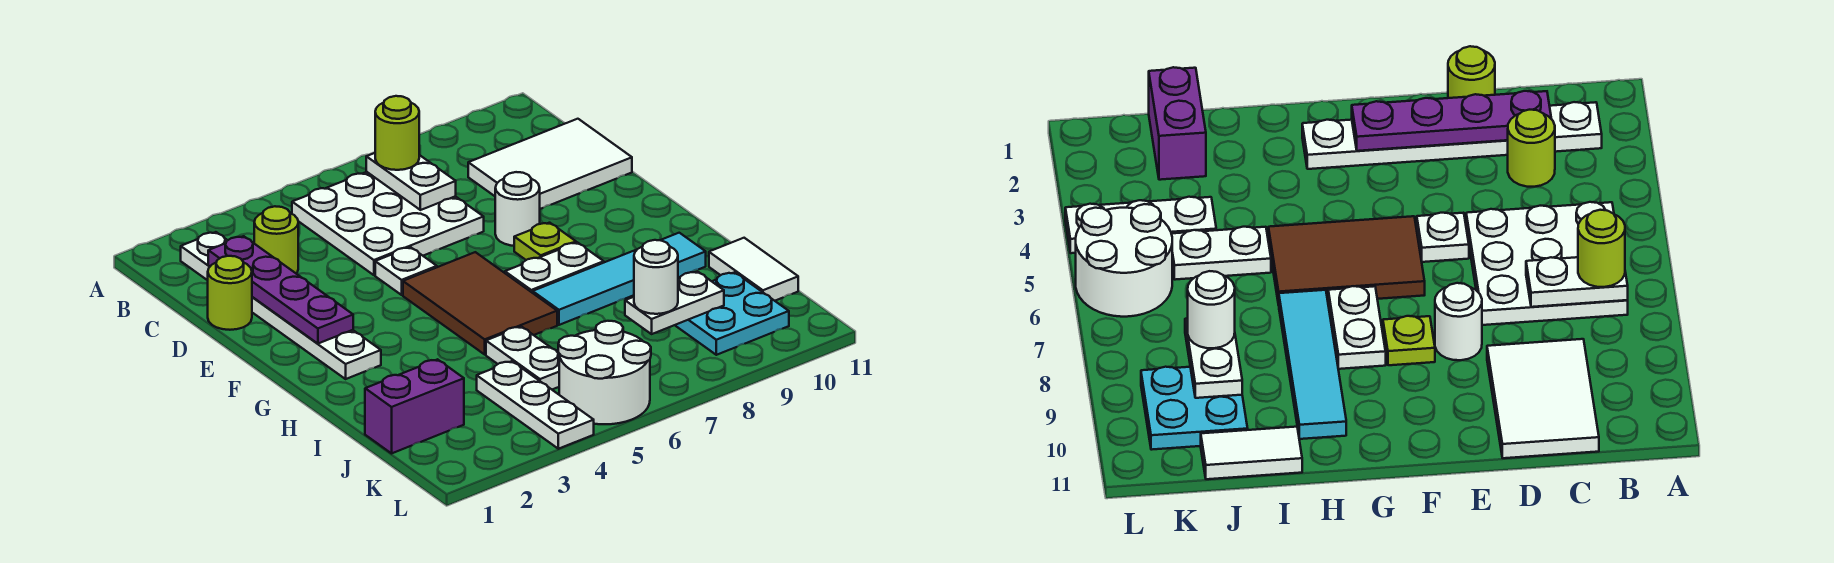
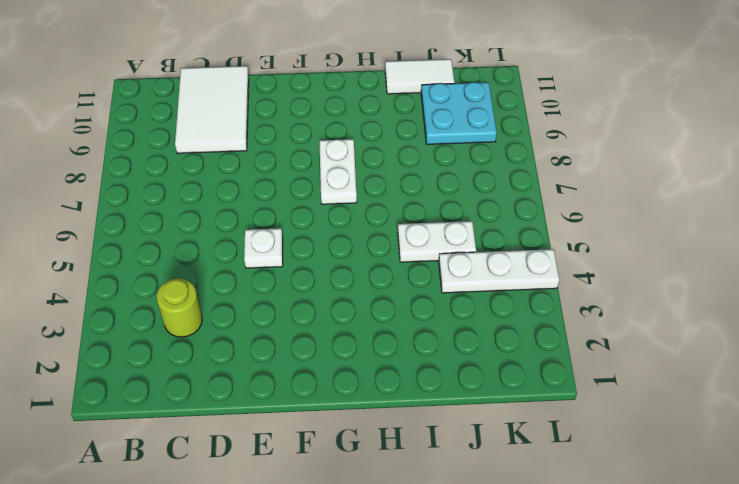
none -> white 1x6 plate [181,232,381,379]
none -> white 3x3 plate [292,172,484,275]
none -> lime 1x1 round brick [208,256,252,330]

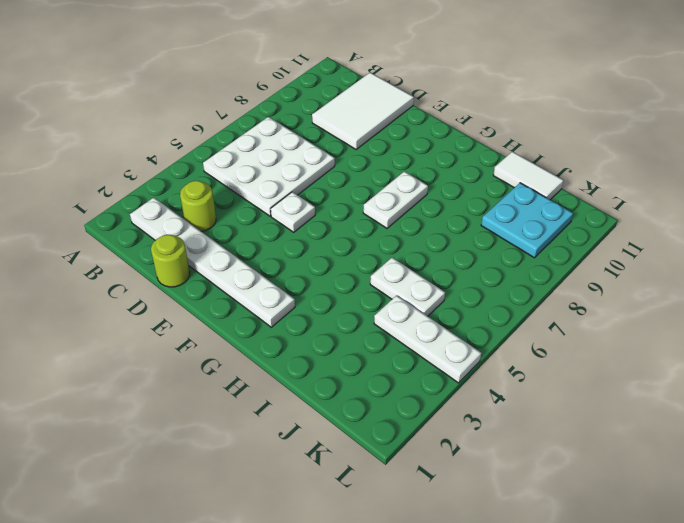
none -> white 1x1 round brick [495,172,540,246]
none -> brown 2x3 tile [403,252,557,354]
none -> lime 1x1 plate [514,223,576,260]

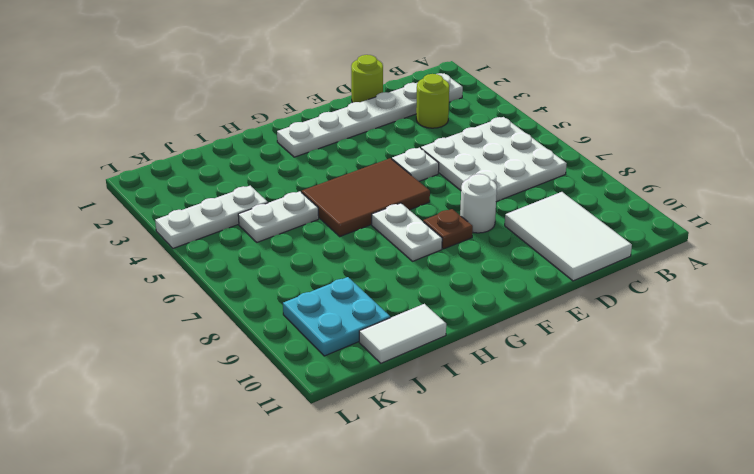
brown 1x1 plate [423,209,473,249] -> lime 1x1 plate [514,223,576,260]
none -> cyan 1x4 tile [533,233,706,325]
none -> purple 1x2 brick [365,359,464,453]
none -> white 2x2 round brick [558,321,651,424]

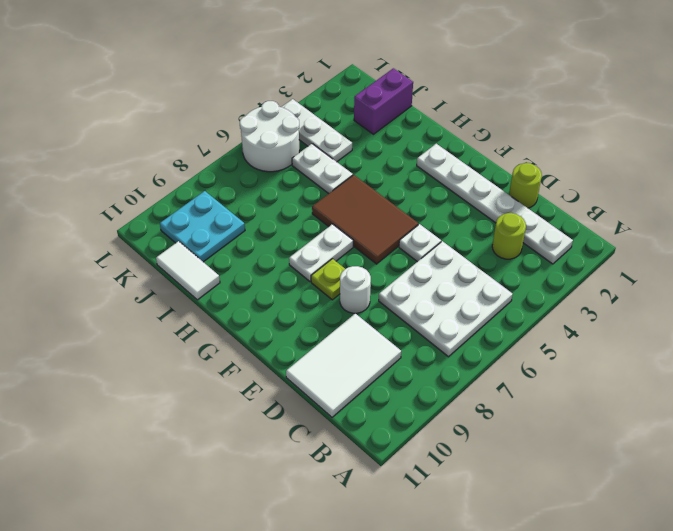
none -> cyan 1x4 tile [533,233,706,325]
none -> white 1x2 plate [366,153,456,210]
none -> purple 1x4 plate [208,236,353,344]

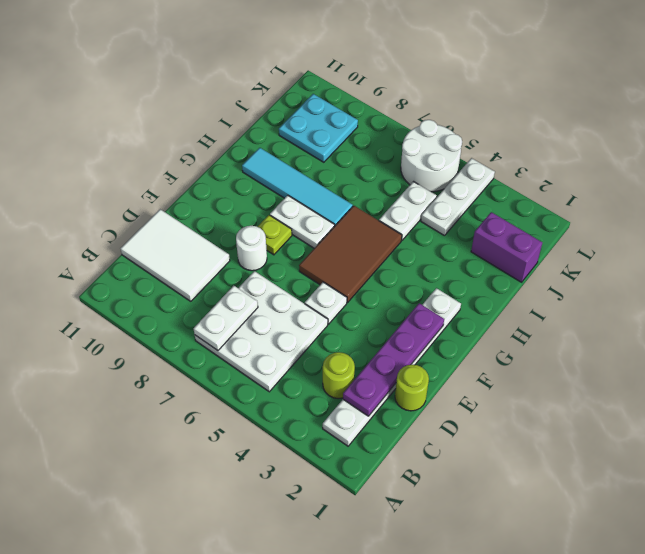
none -> white 1x2 tile [709,238,798,301]
none -> white 1x2 plate [625,272,724,334]
none -> lime 1x1 round brick [375,96,419,170]

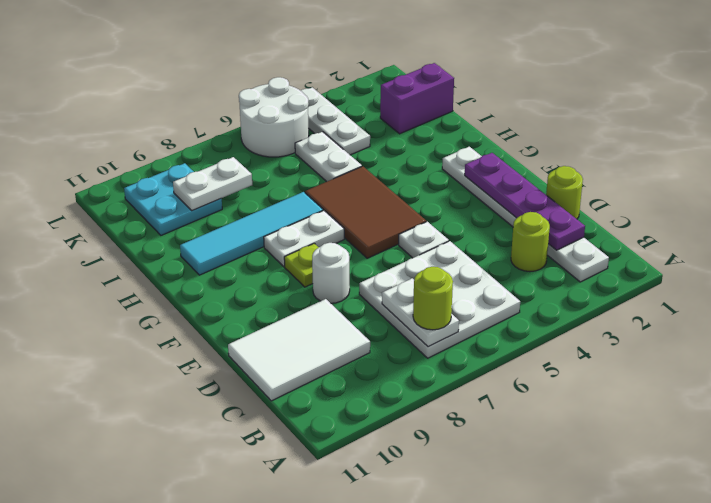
none -> white 1x2 tile [709,238,798,301]
none -> white 1x1 round brick [634,240,678,314]

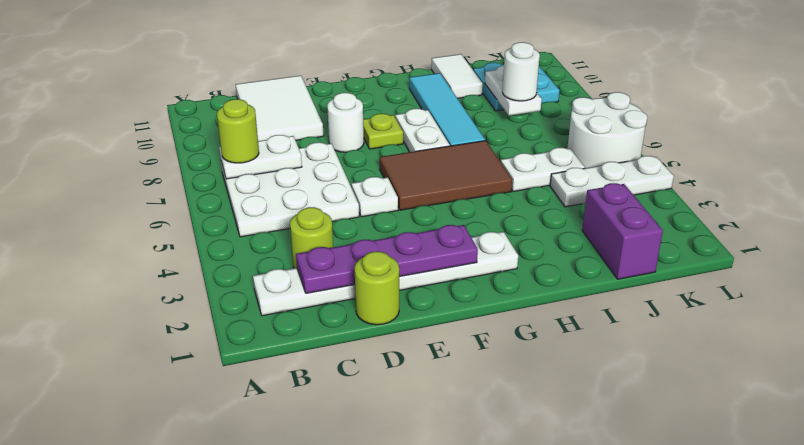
white 1x2 tile [431,54,483,98] -> white 1x2 tile turned to [709,238,798,301]

